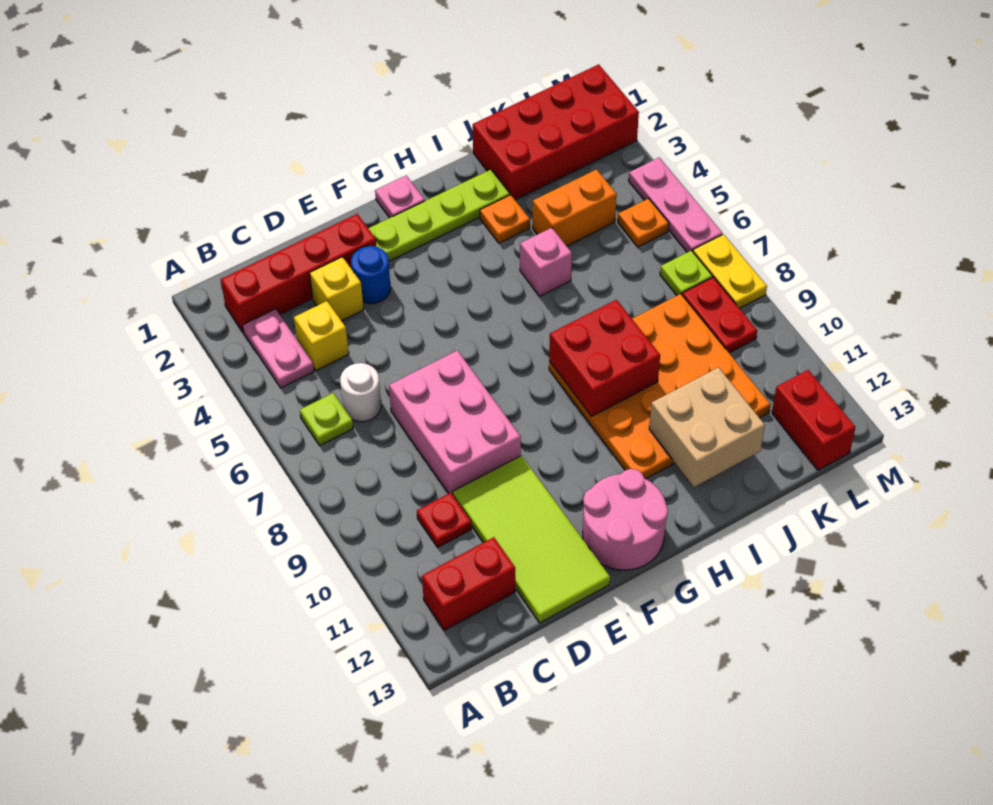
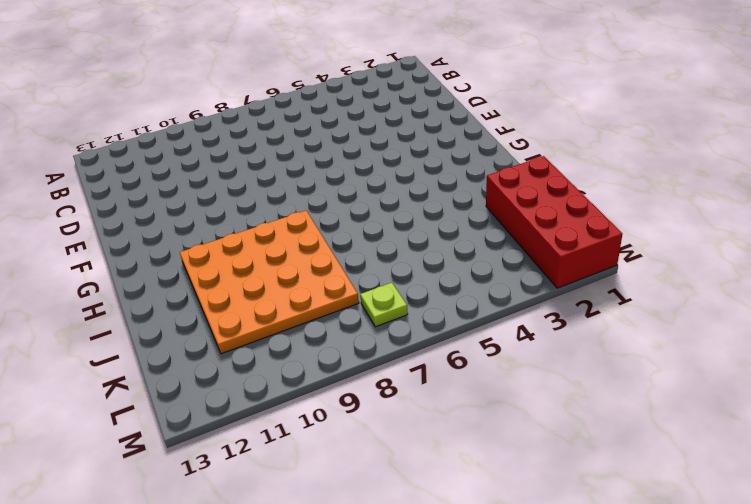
none -> red 1x4 brick [221,214,376,332]
none -> pink 1x2 plate [243,309,314,388]
none -> lime 1x1 plate [300,393,353,445]

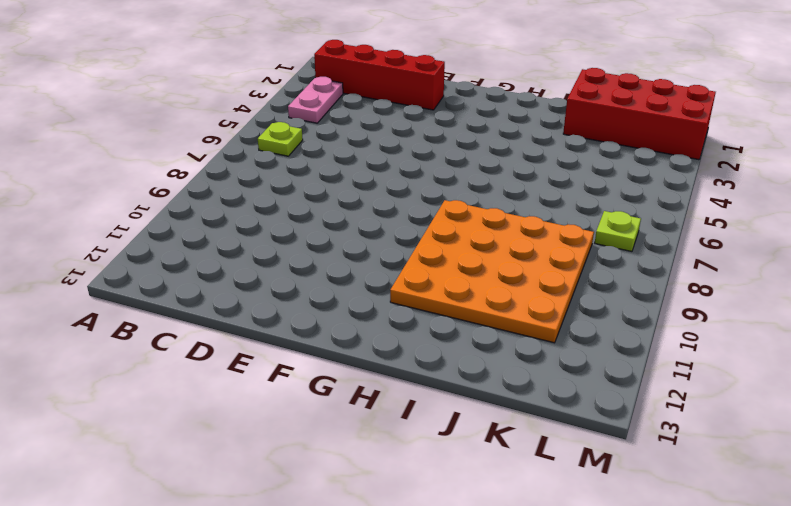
none -> red 1x2 brick [422,537,515,630]
none -> yellow 1x1 brick [294,301,349,371]
none -> white 1x1 round brick [340,363,381,422]

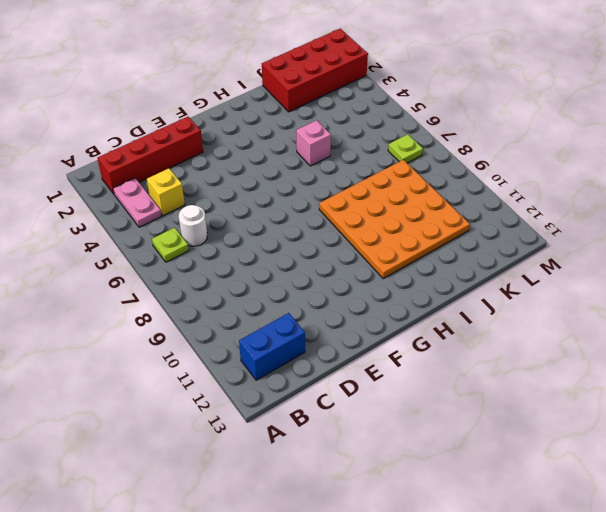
blue 1x2 brick [239,313,305,380] -> red 1x2 brick [422,537,515,630]
none -> red 1x1 plate [417,493,472,548]
none -> yellow 1x1 brick [310,257,364,321]
none -> pink 2x3 brick [389,350,521,495]

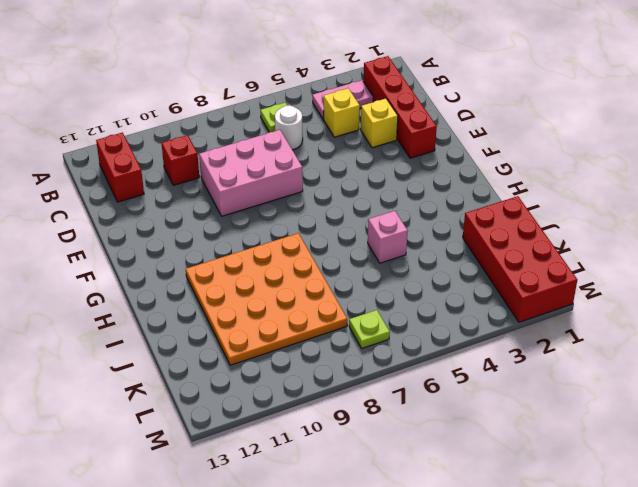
red 1x1 brick [162,135,199,185] -> red 1x1 plate [417,493,472,548]
none -> lime 2x4 tile [453,456,610,623]
none -> blue 1x1 round brick [351,246,391,304]
none -> lime 1x4 plate [368,170,510,261]

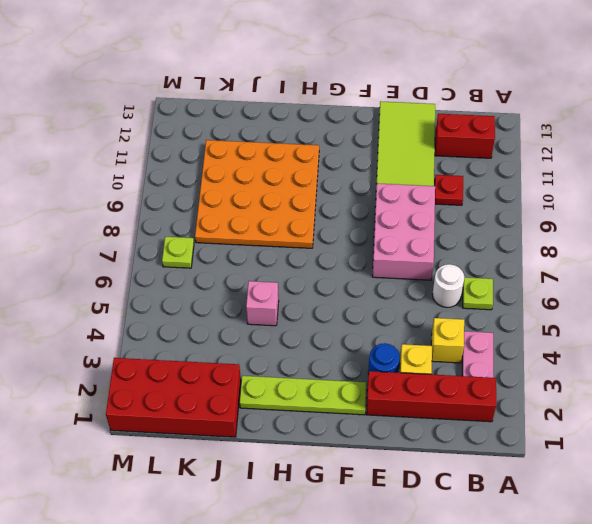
none -> pink 2x2 round brick [583,469,668,570]
none -> pink 1x1 plate [375,176,425,218]
none -> orange 1x1 plate [480,195,530,243]

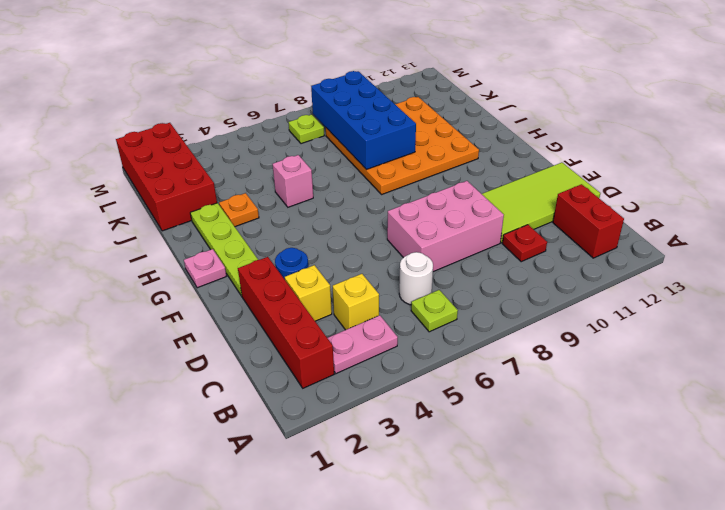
blue 2x4 brick [311,71,416,170] -> red 2x2 brick [549,300,660,416]
none -> pink 2x2 round brick [583,469,668,570]
none -> orange 1x2 brick [533,170,617,246]
none -> orange 1x1 plate [618,199,669,247]

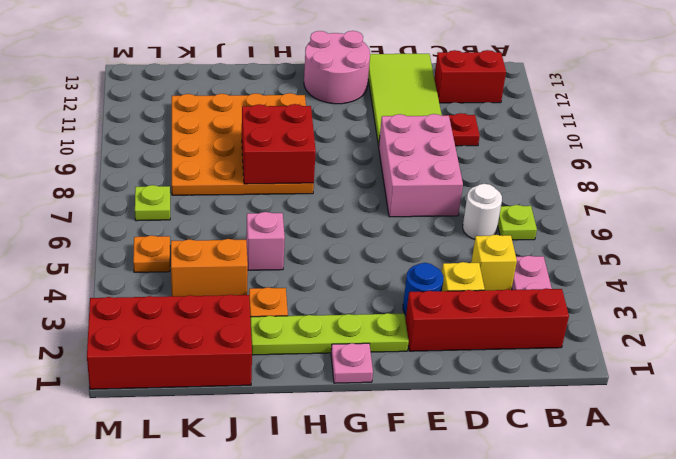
none -> red 1x2 plate [682,277,757,353]
none -> red 1x2 brick [772,370,855,470]
none -> pink 1x3 plate [629,158,723,252]

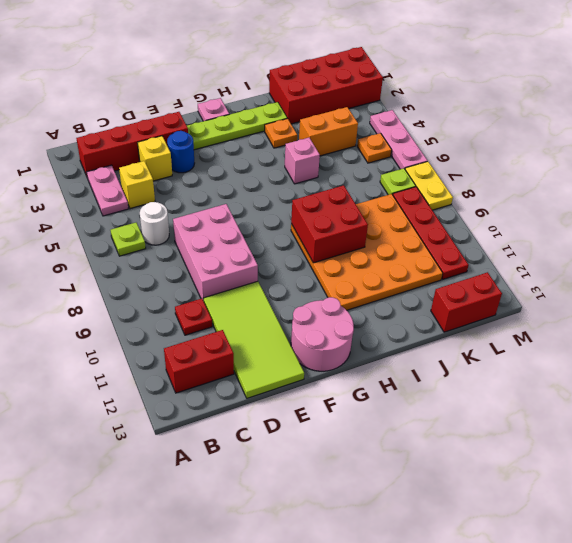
red 1x2 brick [431,272,502,332] -> red 1x2 brick turned to [772,370,855,470]
red 1x4 plate [393,187,468,279] -> red 1x2 plate [682,277,757,353]
none -> tan 2x2 brick [649,367,765,487]

